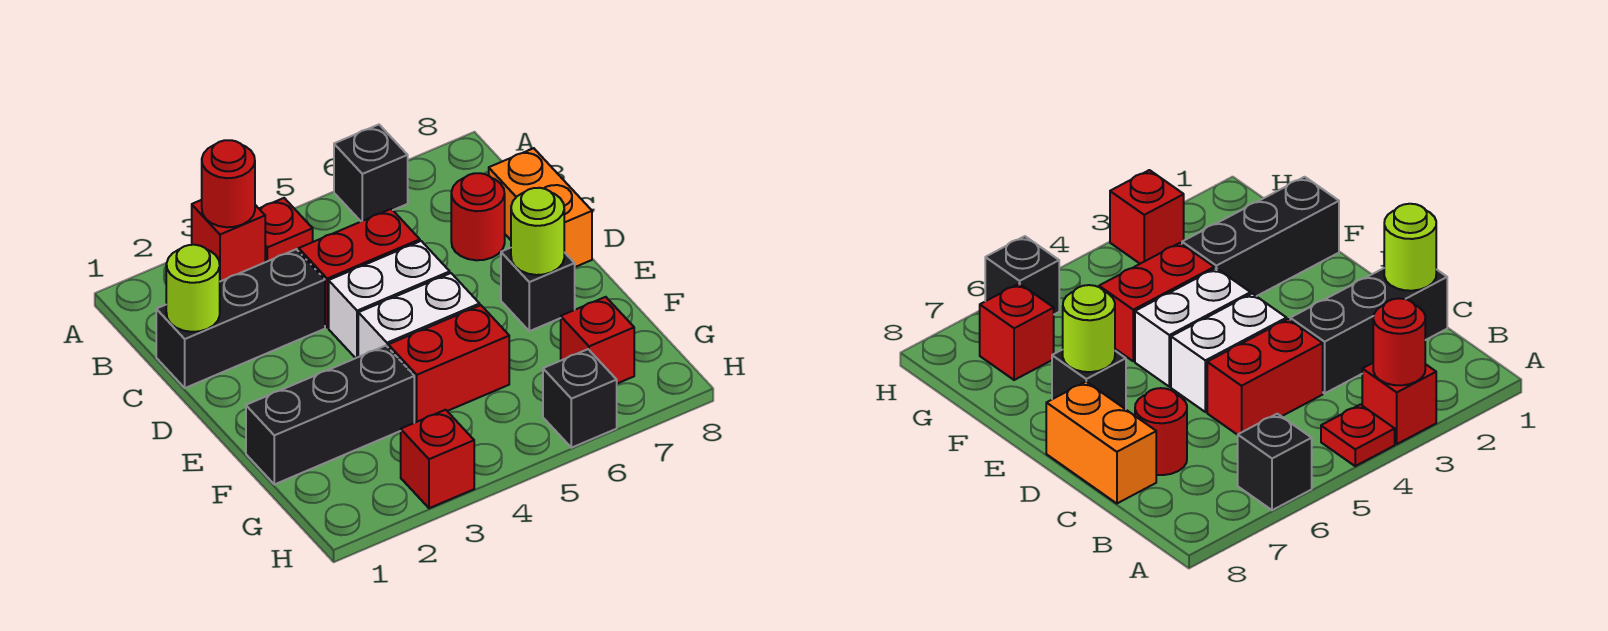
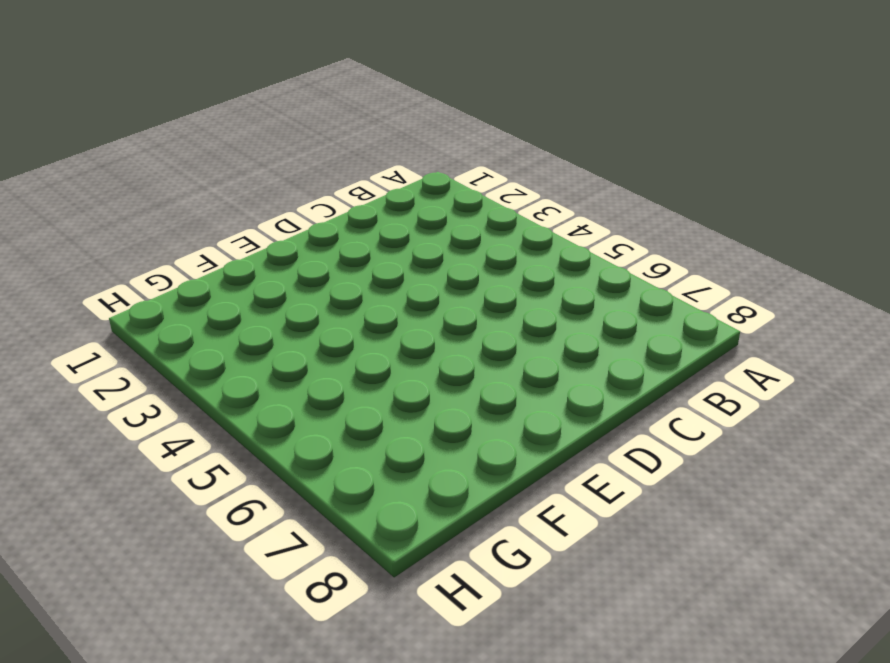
none -> red 1x1 brick [192,200,265,281]
none -> red 1x1 plate [259,198,313,262]
none -> black 1x1 brick [334,125,408,221]

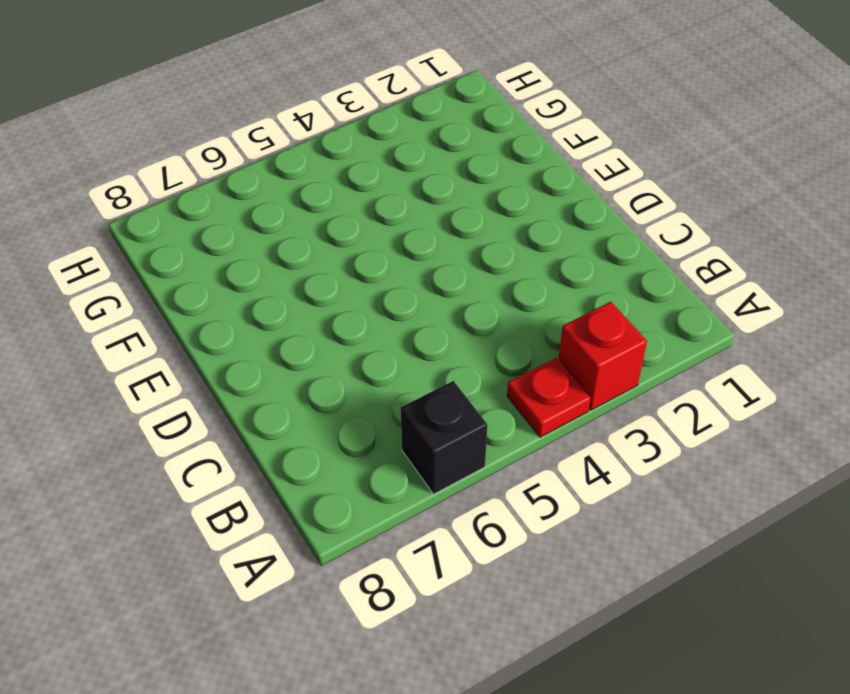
none -> black 1x3 brick [156,249,325,388]
none -> red 1x2 brick [299,209,420,327]
none -> red 1x1 round brick [451,173,505,260]

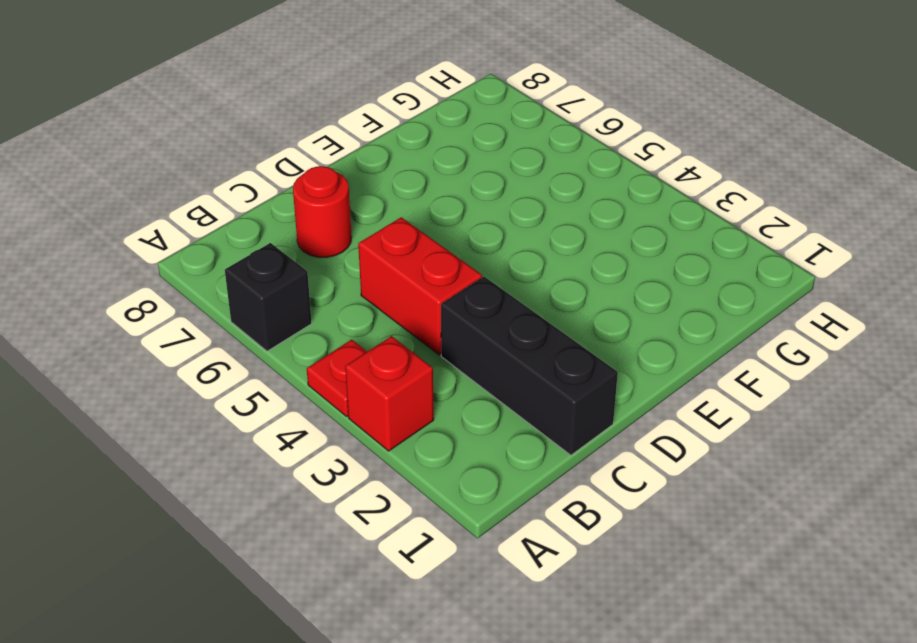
none -> orange 1x2 brick [489,148,592,267]
none -> white 1x2 brick [329,241,450,358]
none -> white 1x2 brick [358,273,480,357]

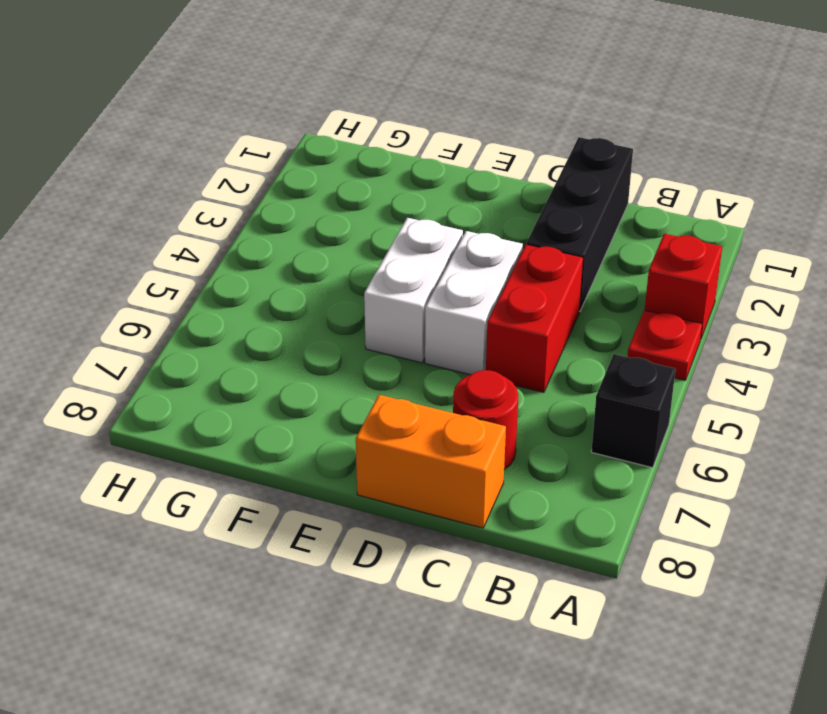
none -> black 1x1 brick [501,248,575,331]
none -> black 1x3 brick [246,346,414,484]
none -> red 1x2 brick [388,305,509,422]

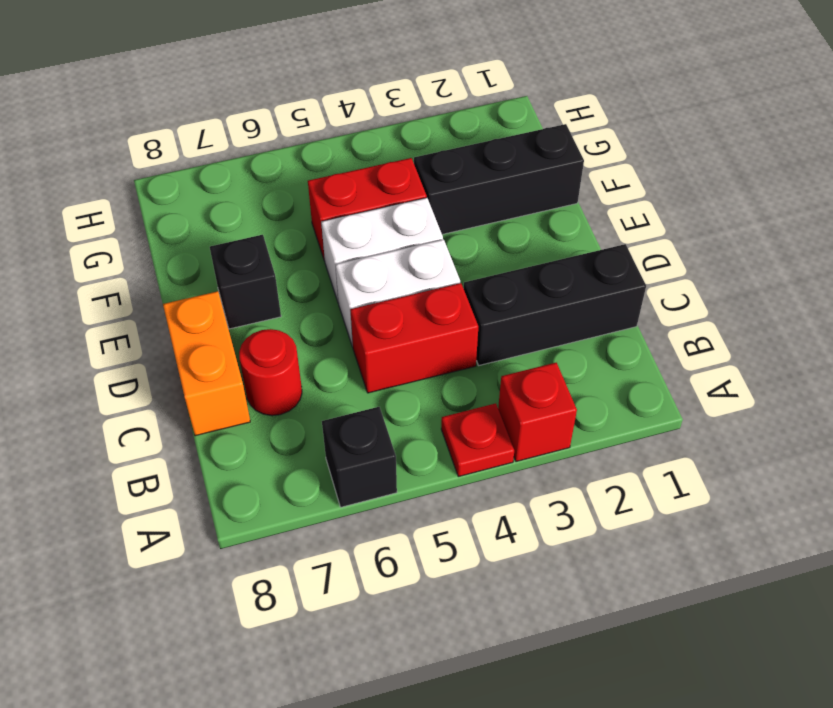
none -> red 1x1 brick [561,297,634,384]
none -> red 1x1 brick [401,410,474,508]
none -> black 1x1 brick [543,349,617,448]

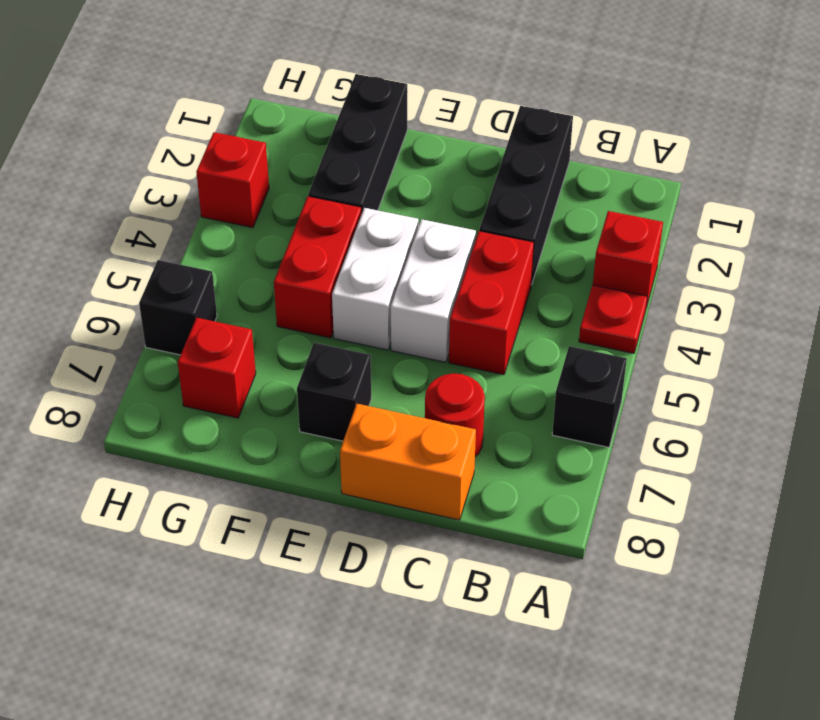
none -> red 1x1 round brick [202,140,255,227]
none -> lime 1x1 round brick [166,245,220,332]
none -> lime 1x1 round brick [511,188,564,275]

